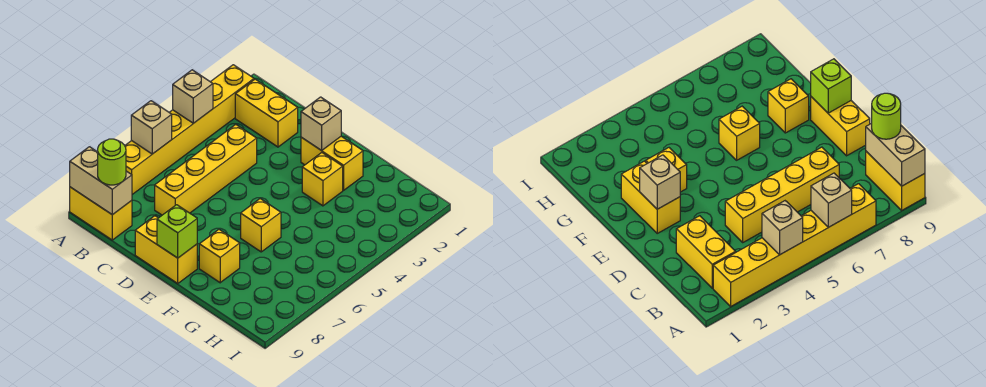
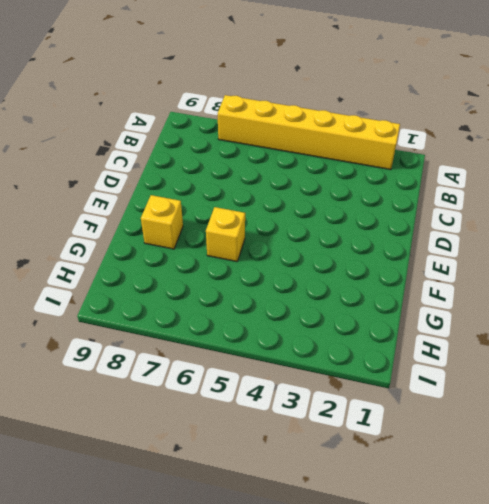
none -> yellow 1x2 brick [70,187,132,240]
none -> yellow 1x2 brick [235,79,298,147]
none -> yellow 1x4 brick [155,124,257,215]

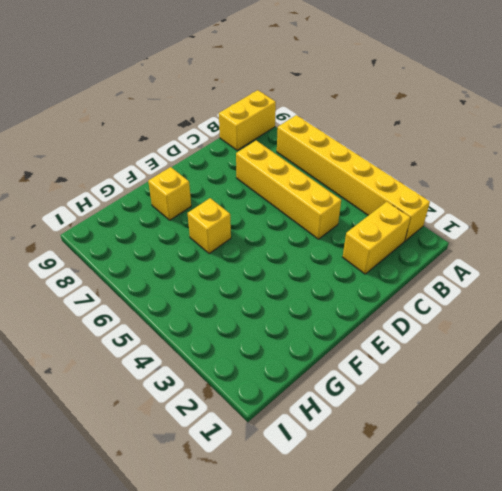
none -> yellow 1x2 brick [135,216,197,283]
none -> yellow 1x2 brick [301,136,363,190]
none -> yellow 1x1 brick [302,153,343,206]

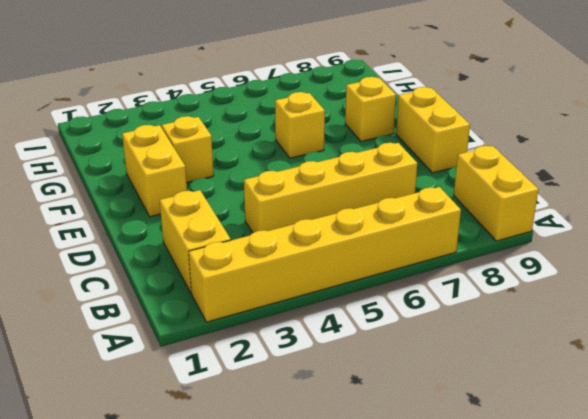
none -> tan 1x1 brick [173,70,213,123]
none -> tan 1x1 brick [131,101,172,154]
none -> tan 1x2 brick [70,147,132,215]

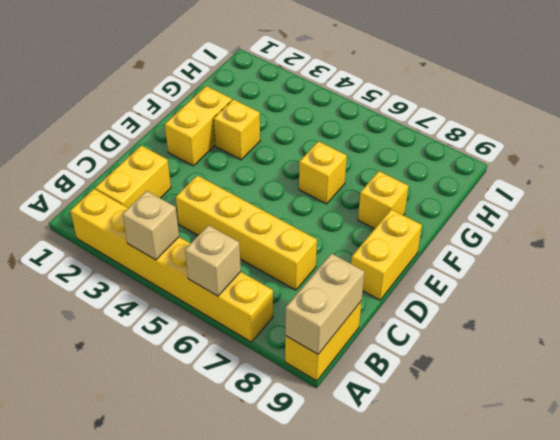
none -> tan 1x1 brick [301,97,341,150]
none -> lime 1x1 brick [157,205,197,258]
none -> lime 1x1 round brick [98,139,126,185]

